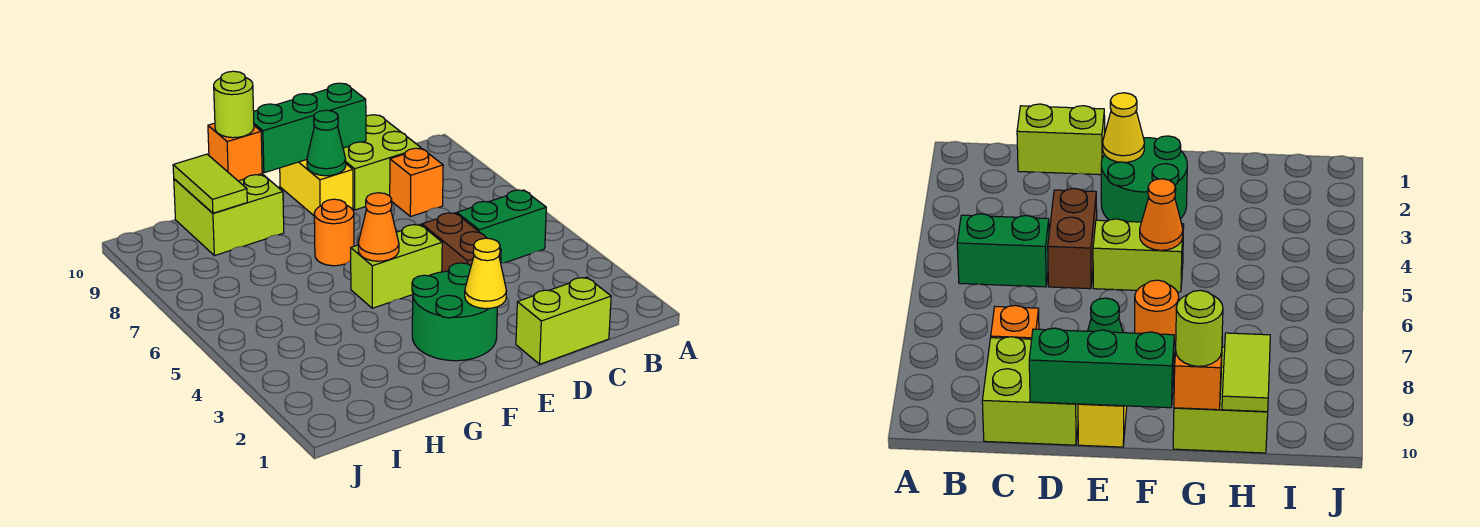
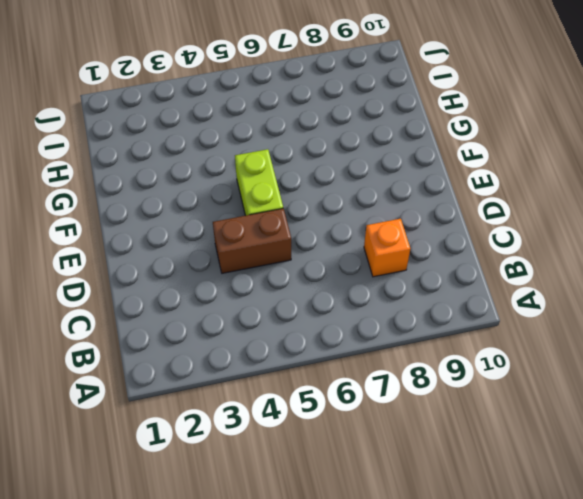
none -> green 1x2 brick [457,190,546,263]
none -> lime 1x2 brick [516,277,611,364]
none -> lime 2x2 brick [343,115,421,210]

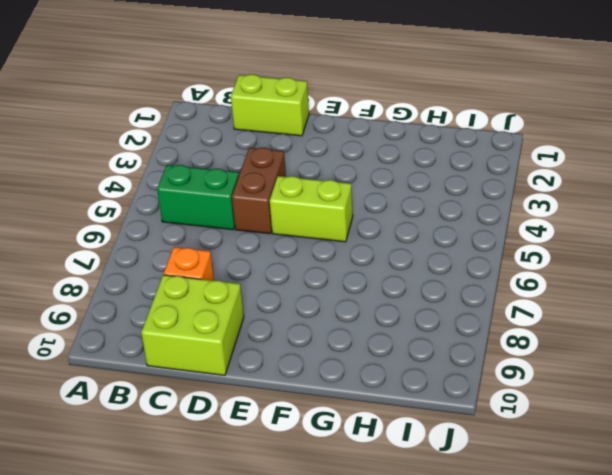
none -> green 2x2 round brick [412,263,497,361]
none -> yellow 1x2 brick [280,160,353,215]
none -> orange 1x1 round brick [314,199,354,266]

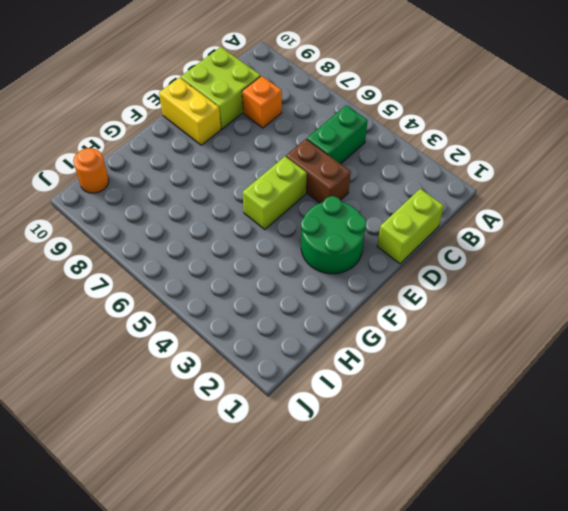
orange 1x1 round brick [73,148,109,193] -> orange 1x1 round brick moved to [314,199,354,266]
none -> lime 2x2 brick [174,174,284,256]
none -> green 1x3 brick [254,83,366,173]
none -> yellow 1x1 cone [465,238,507,309]

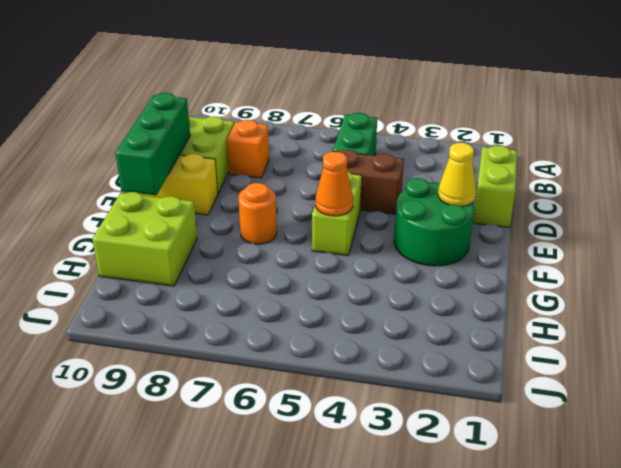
none -> green 1x1 cone [307,110,346,176]
none -> orange 1x1 brick [208,123,262,181]
none -> lime 1x2 tile [173,154,247,213]

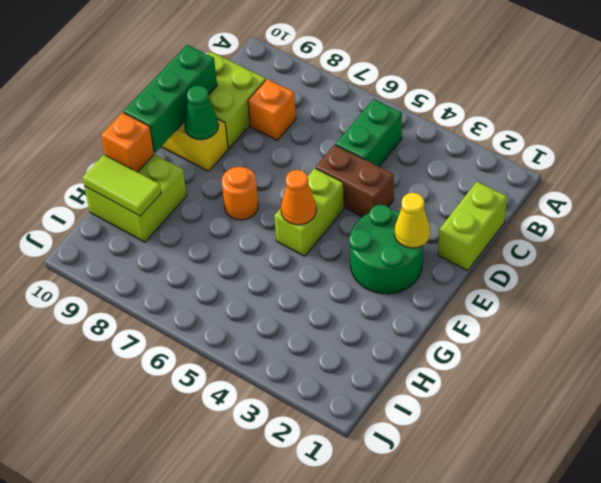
none -> lime 1x1 round brick [214,71,254,138]

